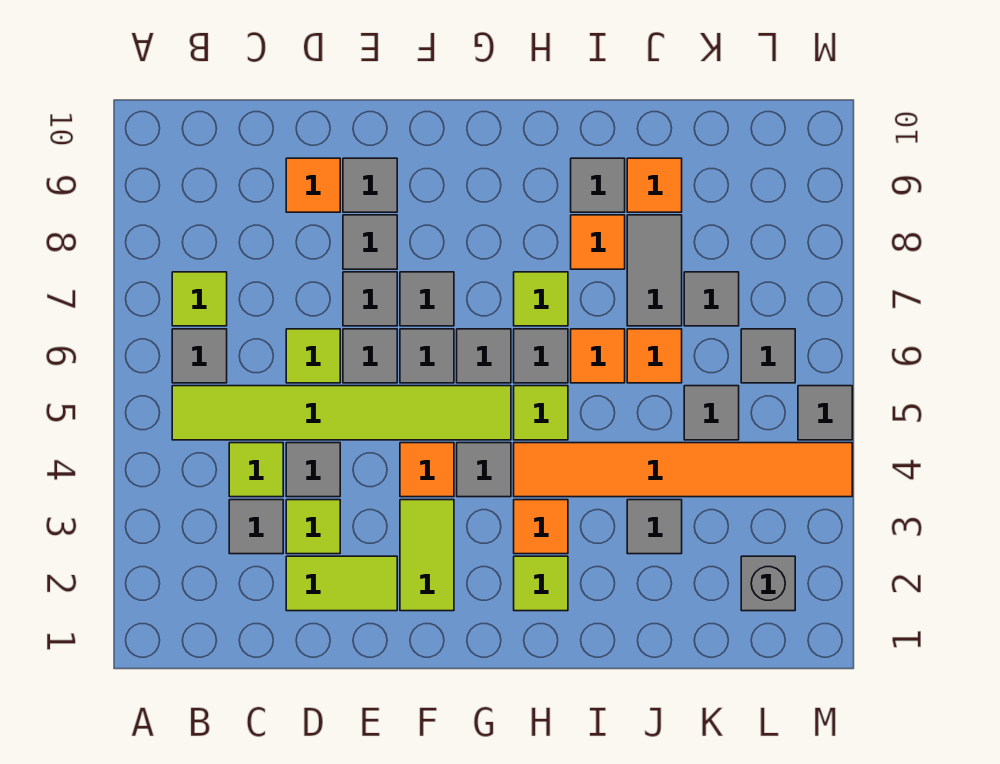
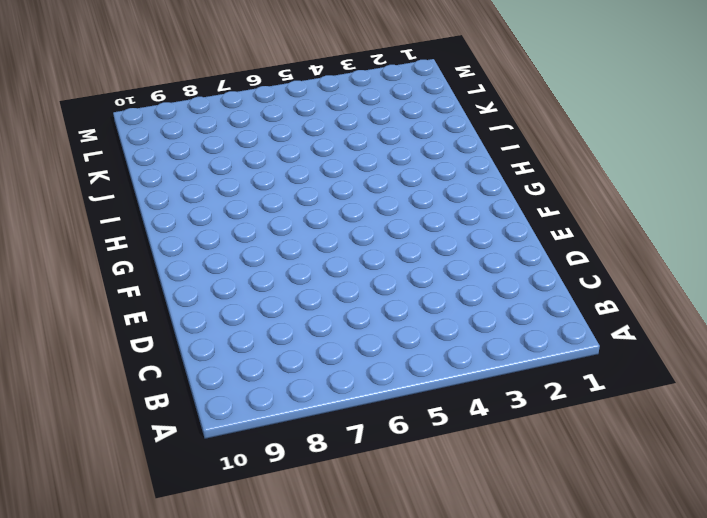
none -> lime 1x6 tile [172,386,511,440]
none -> grey 1x1 tile [172,329,227,383]
none -> lime 1x1 tile [172,272,227,326]
none -> grey 1x1 tile [229,500,283,554]

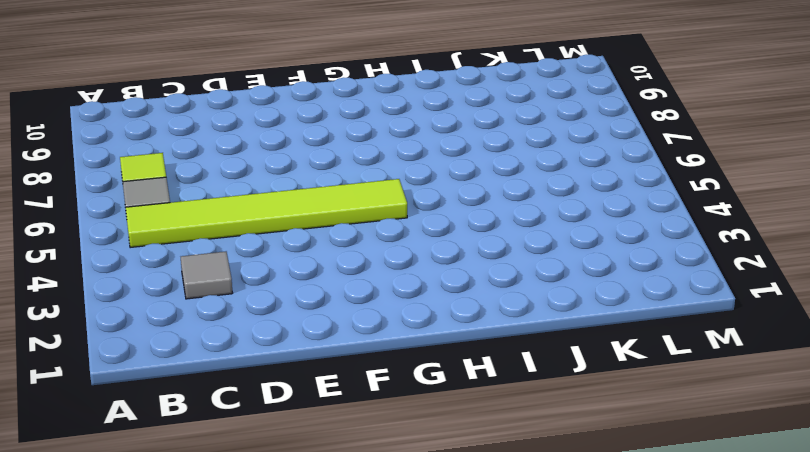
none -> lime 1x1 tile [229,443,283,497]
none -> lime 1x2 tile [286,556,397,611]
none -> lime 1x1 tile [286,500,340,554]
none -> grey 1x1 tile [286,443,340,497]

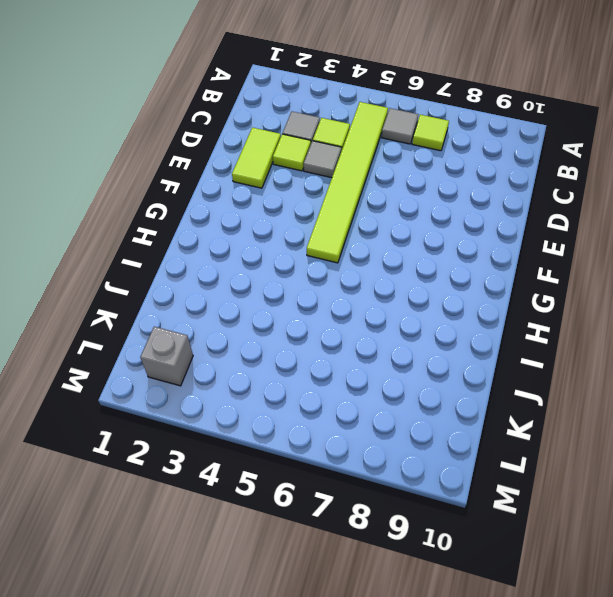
none -> lime 1x1 tile [286,329,340,383]
none -> orange 1x1 tile [286,158,340,212]
none -> grey 1x1 tile [343,329,397,383]
none -> grey 1x1 tile [343,272,397,326]

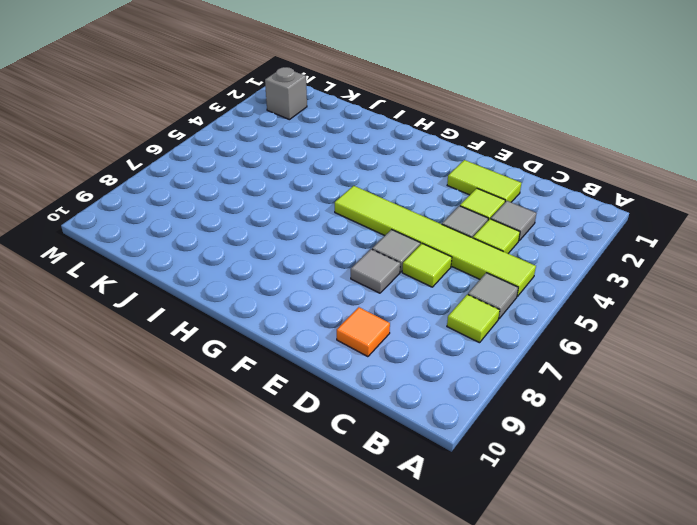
none -> grey 1x1 tile [343,215,397,269]
none -> grey 1x1 tile [343,158,397,212]
none -> lime 1x2 tile [400,500,454,611]
none -> orange 1x1 tile [400,443,454,497]

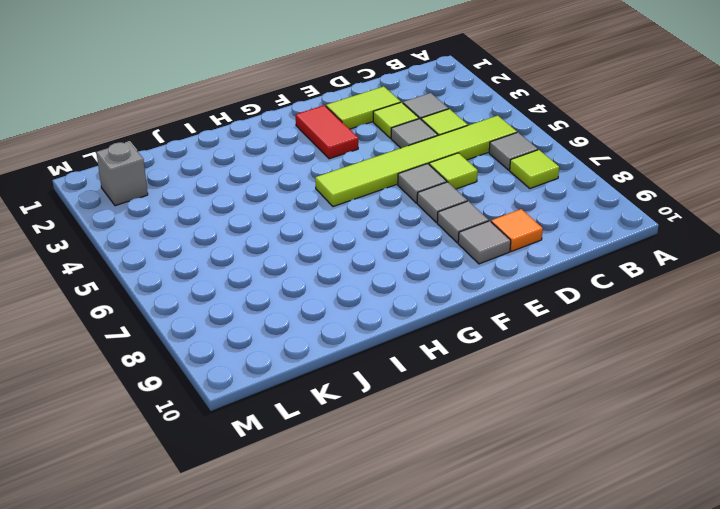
red 1x2 tile [296,105,358,159] -> lime 1x2 tile [400,500,454,611]
none -> orange 1x1 tile [400,443,454,497]
none -> grey 1x1 tile [400,329,454,383]
none -> grey 1x1 tile [400,272,454,326]
none -> grey 1x1 tile [457,443,511,497]

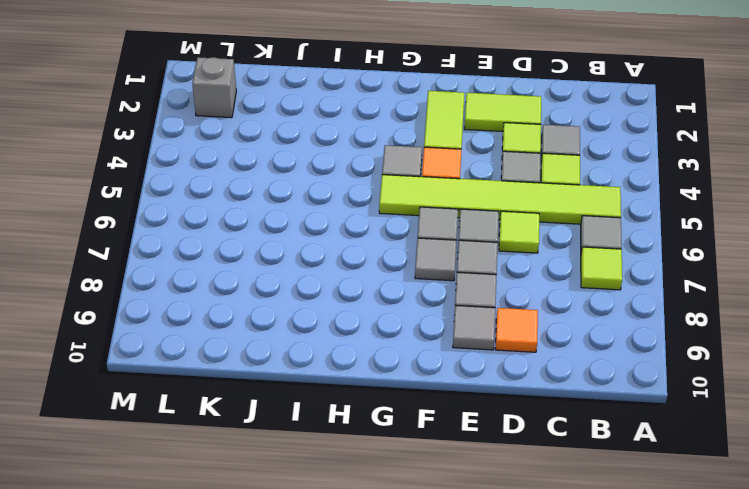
none -> grey 1x1 tile [457,329,511,383]
none -> lime 1x1 tile [514,556,568,611]
none -> orange 1x1 tile [514,500,568,554]
none -> orange 1x6 tile [514,443,852,497]

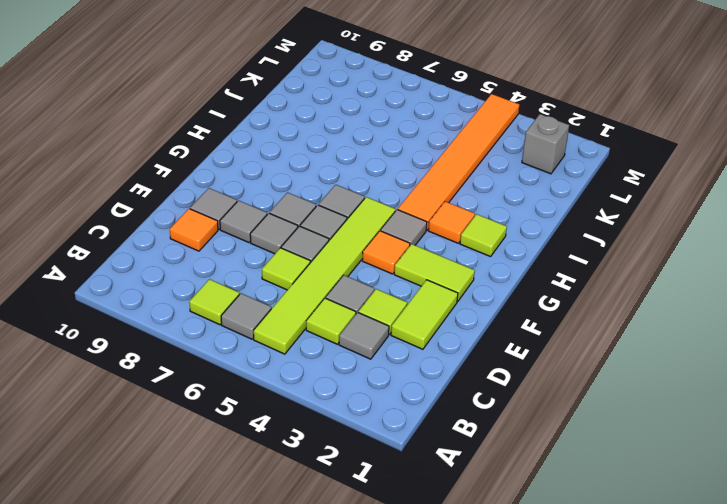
none -> lime 1x1 tile [514,386,568,440]
none -> grey 1x1 tile [514,329,568,383]
none -> lime 1x1 tile [514,272,568,326]
none -> orange 1x1 tile [571,329,625,383]

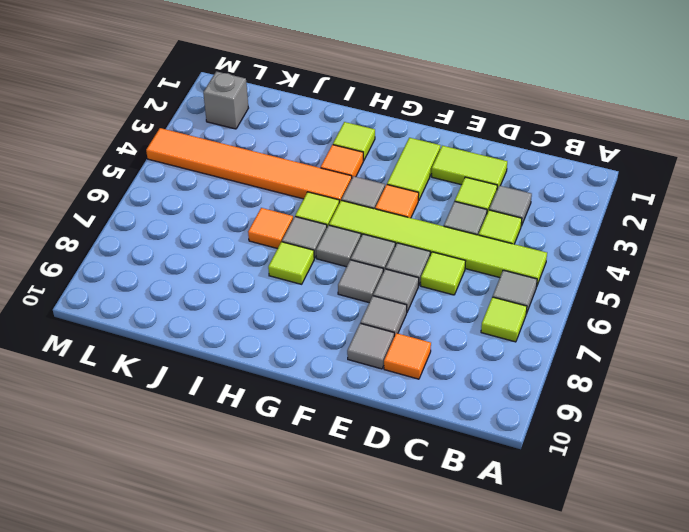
none -> orange 1x1 tile [571,215,625,269]
none -> grey 1x1 tile [571,158,625,212]
none -> grey 1x1 tile [627,500,682,554]
none -> orange 1x1 tile [627,329,682,383]

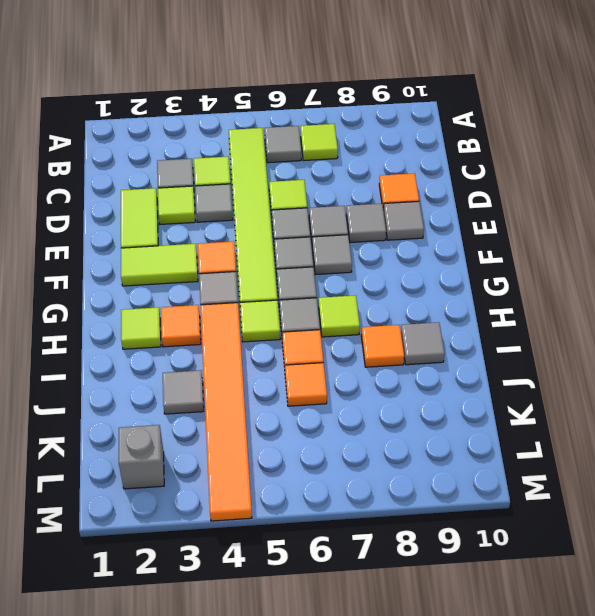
none -> grey 1x2 tile [627,215,682,326]
none -> orange 1x1 tile [627,158,682,212]
none -> grey 1x1 tile [684,386,739,440]
none -> grey 1x1 tile [684,272,739,326]

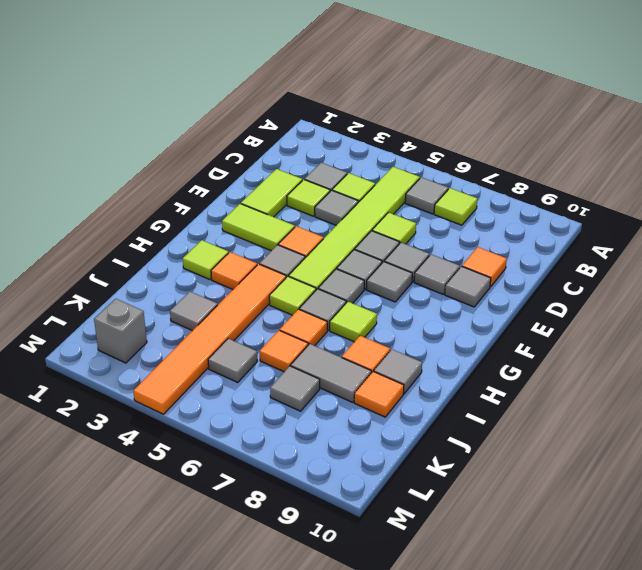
none -> grey 1x1 tile [741,329,795,383]
none -> grey 1x1 tile [798,386,852,440]

